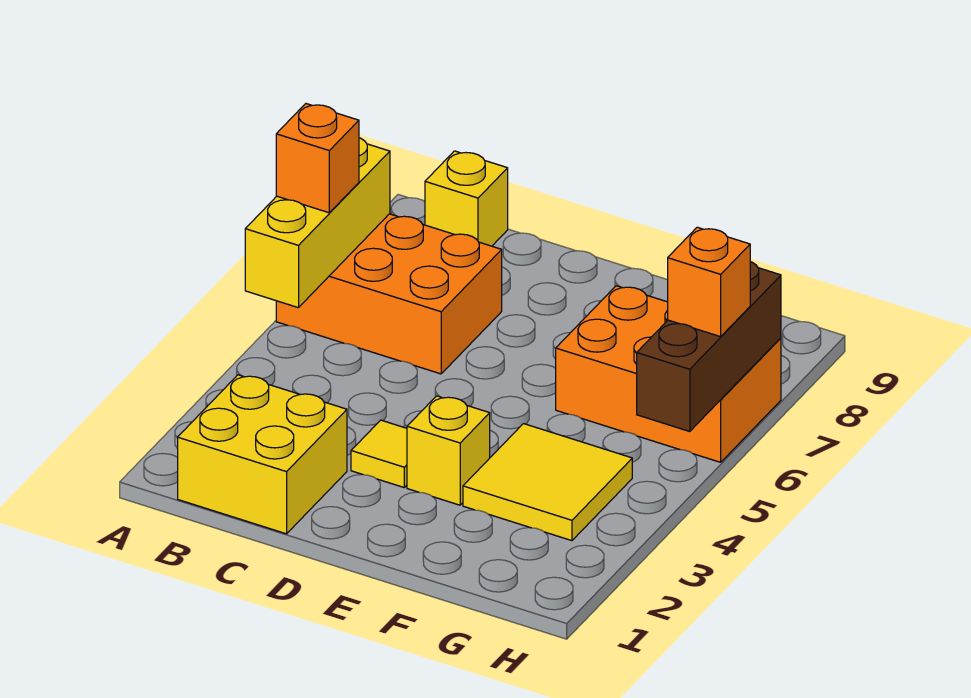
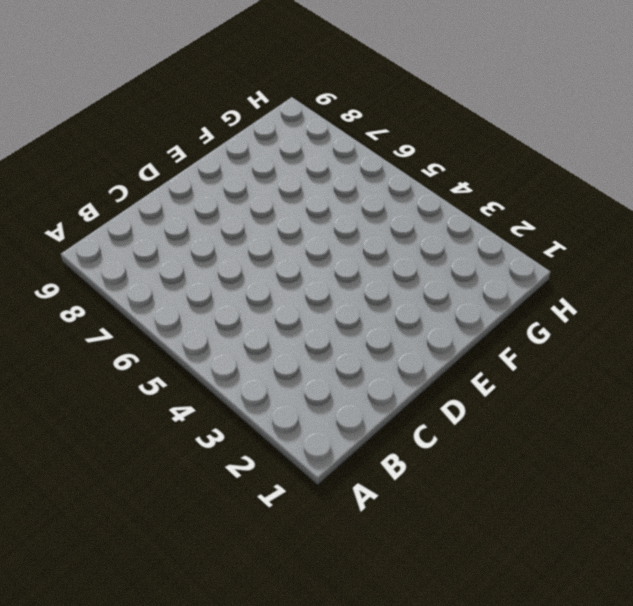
none -> orange 2x3 brick [276,214,502,374]
none -> yellow 2x2 brick [178,375,347,534]

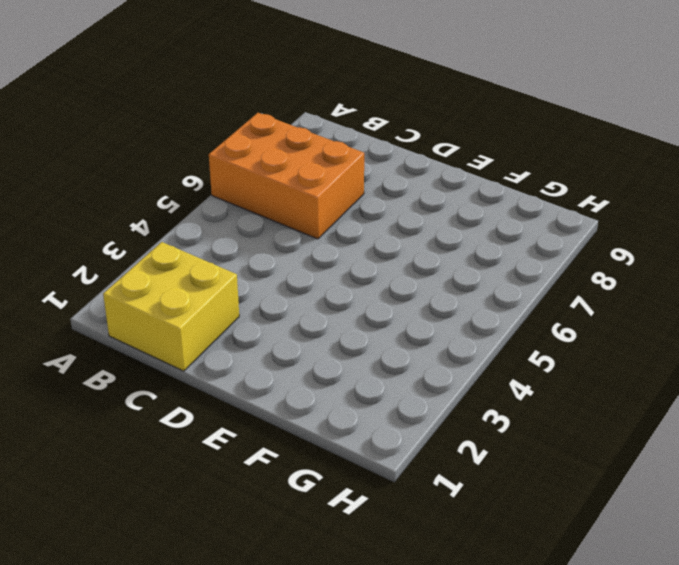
none -> yellow 1x1 brick [425,151,508,246]
none -> yellow 1x1 tile [351,420,407,487]

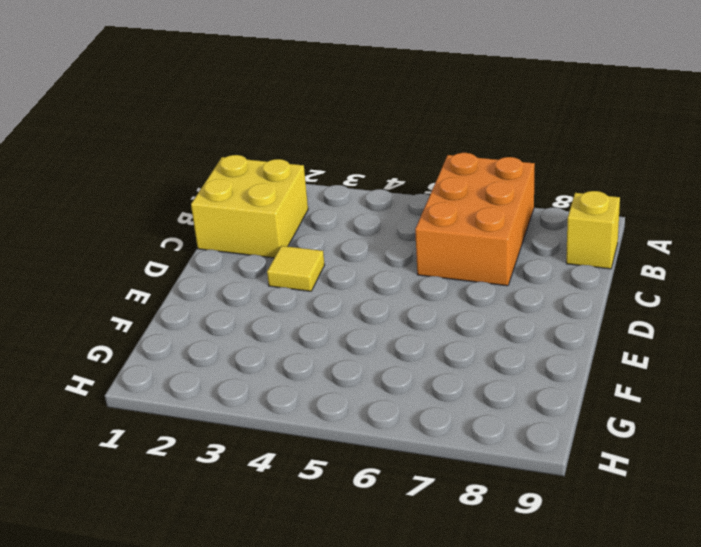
none -> yellow 1x1 brick [407,396,490,505]
none -> yellow 2x2 tile [463,424,632,541]

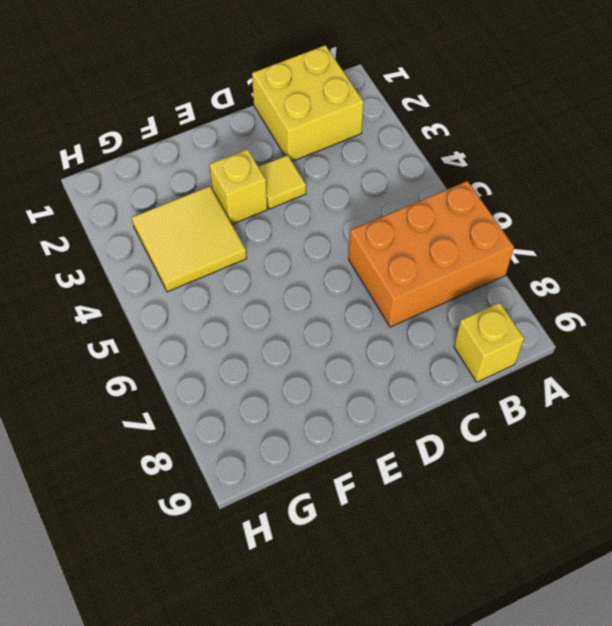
none -> orange 2x3 brick [556,286,781,462]
none -> yellow 1x3 brick [245,138,390,308]

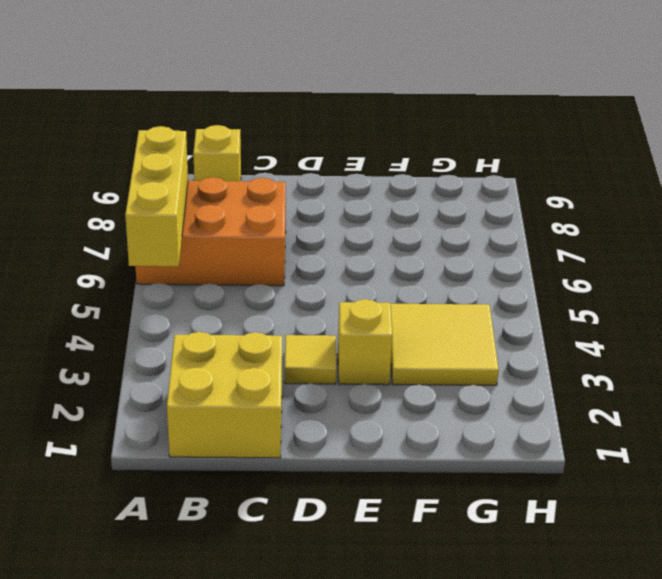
none -> orange 2x3 brick [556,286,781,462]
none -> brown 1x3 brick [637,262,781,432]

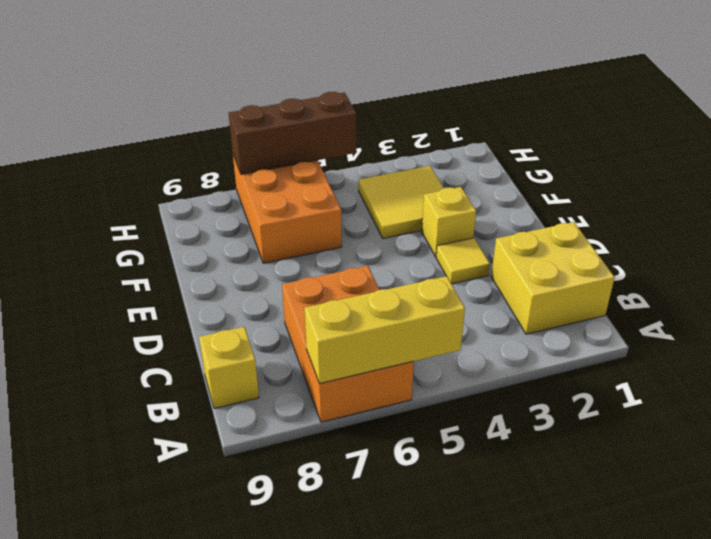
none -> orange 1x1 brick [276,104,359,213]
none -> orange 1x1 brick [668,227,750,337]

